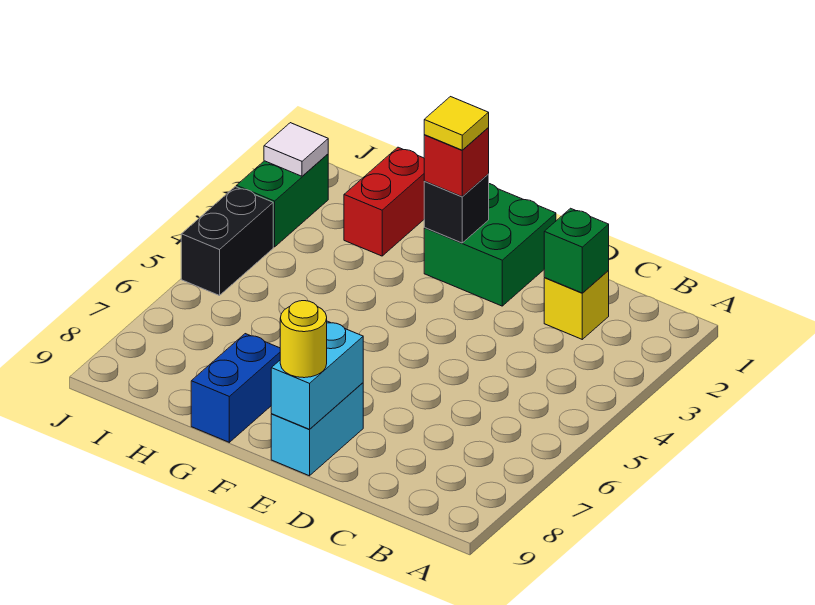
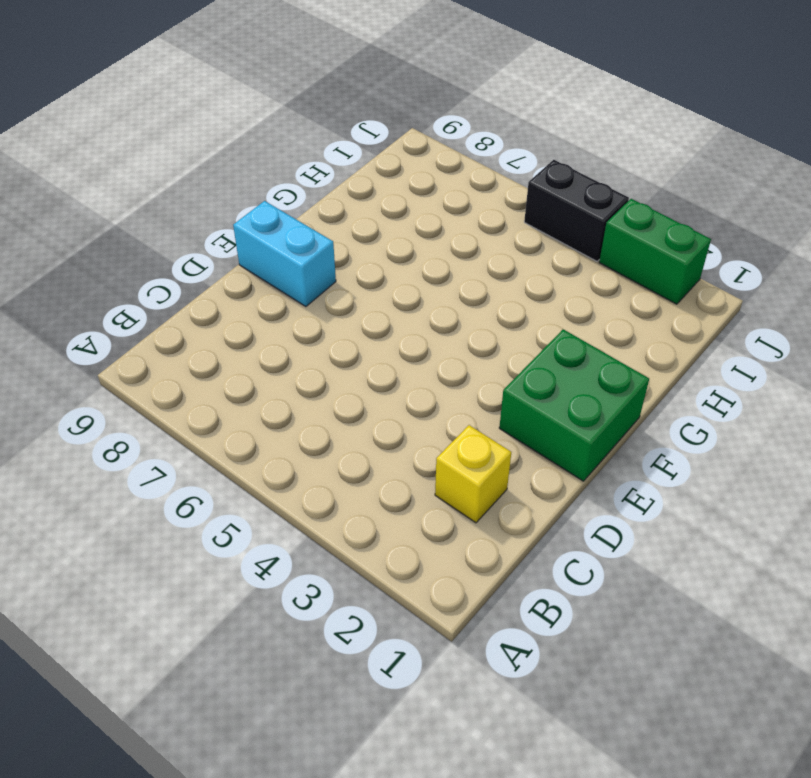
none -> blue 1x2 brick [191,334,280,442]
none -> red 1x2 brick [344,147,424,256]
none -> green 1x1 brick [544,208,609,293]

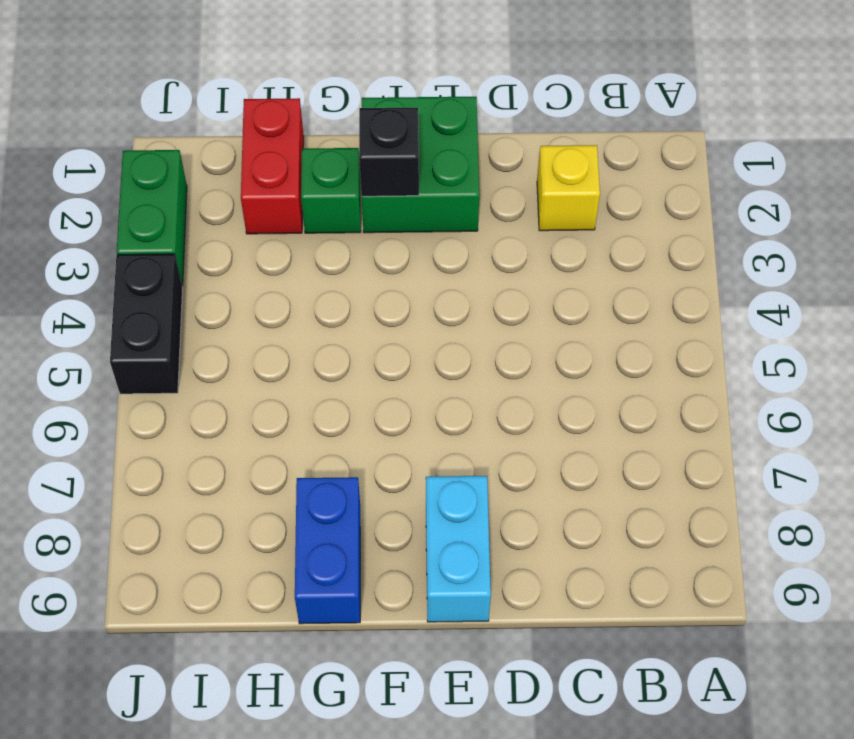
green 1x1 brick [301,148,361,233] -> green 1x1 brick moved to [544,208,609,293]
none -> cyan 1x2 brick [271,321,363,429]
none -> white 1x1 tile [264,123,328,176]
none -> yellow 1x1 round brick [280,301,327,378]

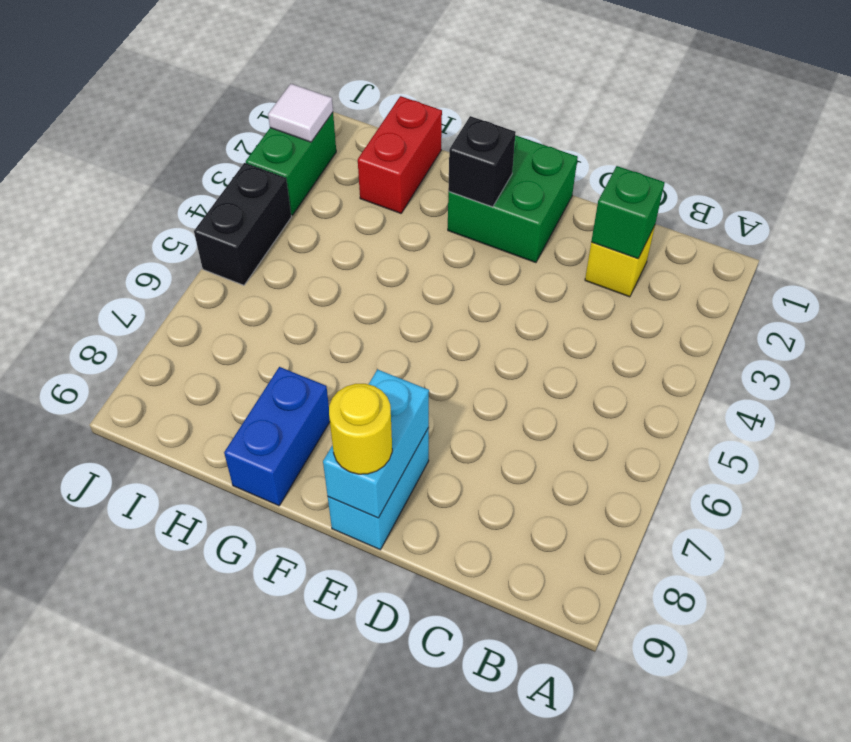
none -> red 1x1 brick [424,128,489,197]
none -> yellow 1x1 tile [424,97,489,150]

